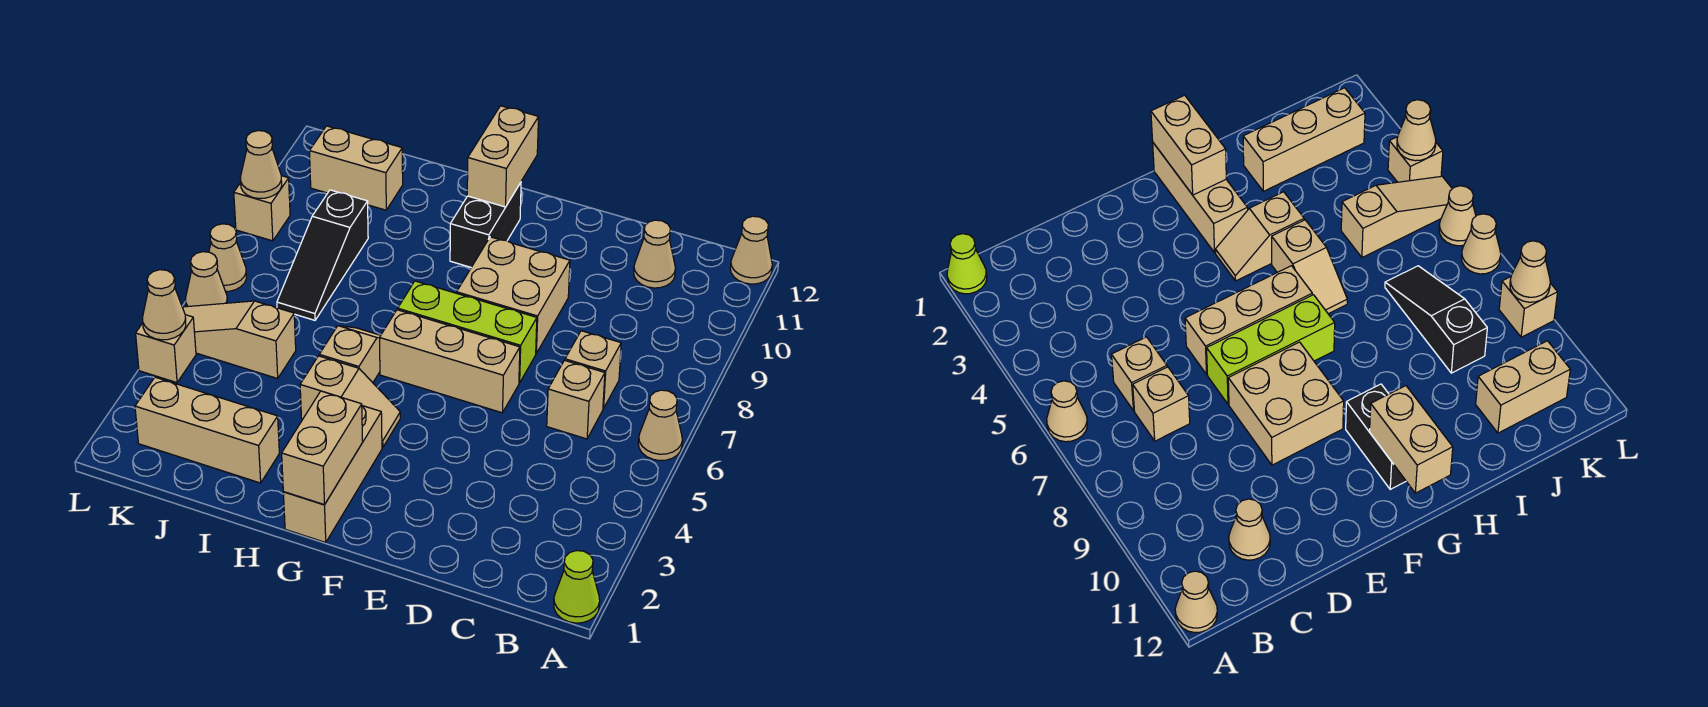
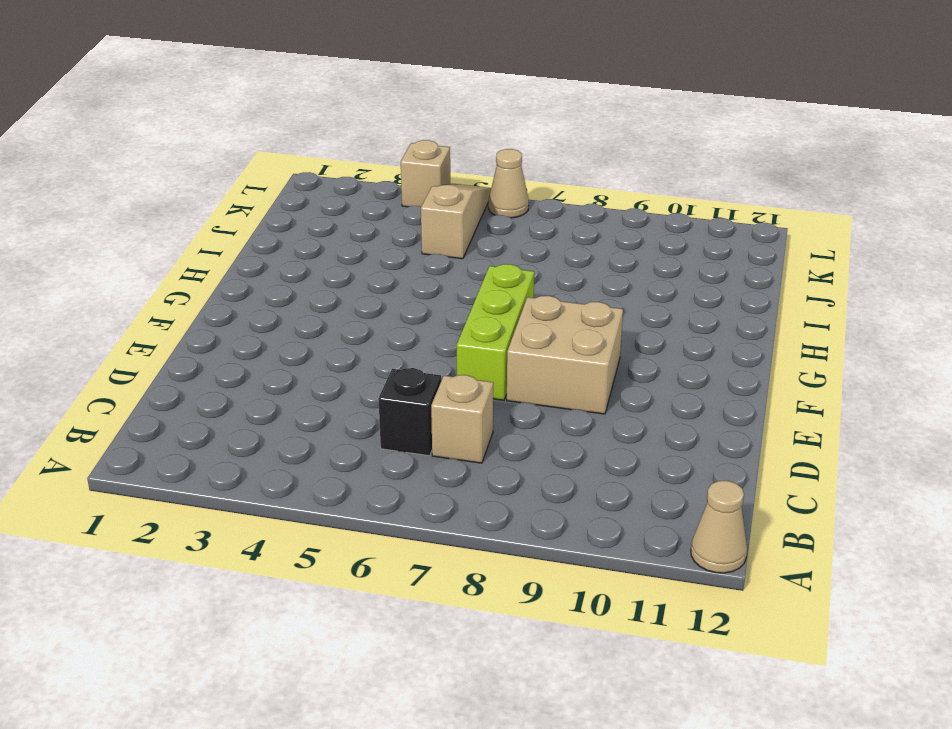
black 1x1 brick [378,368,441,456] -> tan 1x1 brick [547,360,605,439]
none -> lime 1x1 cone [554,551,600,623]
none -> tan 1x1 cone [638,390,682,461]
none -> tan 1x1 cone [634,220,675,288]

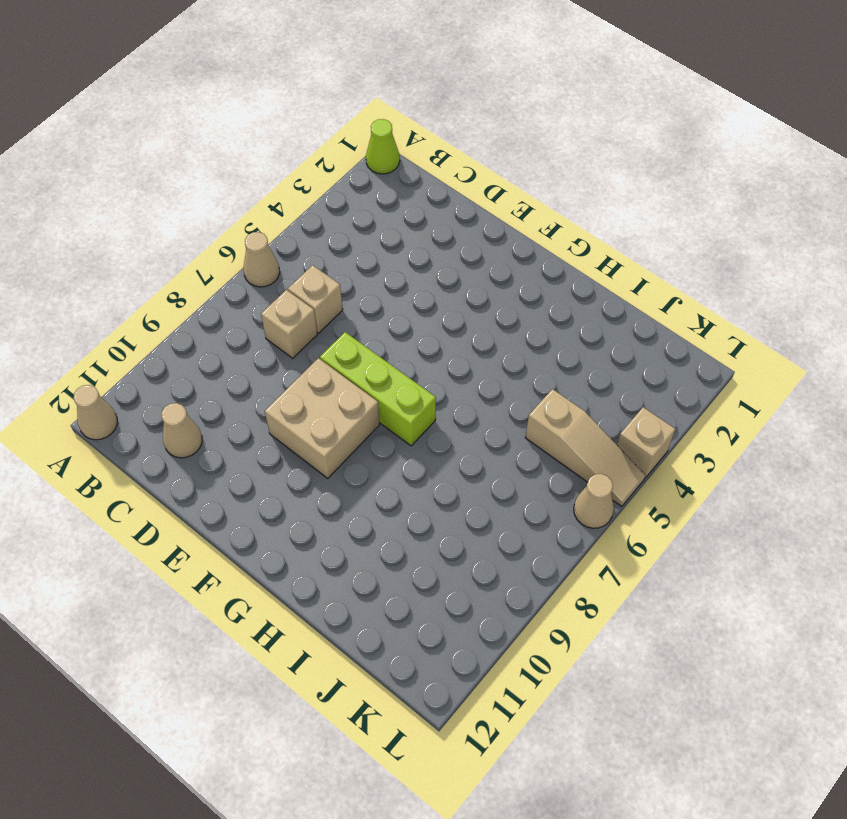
none -> tan 1x3 brick [379,310,520,413]
none -> tan 1x3 brick [283,406,382,542]
none -> tan 1x2 slope [300,356,400,448]

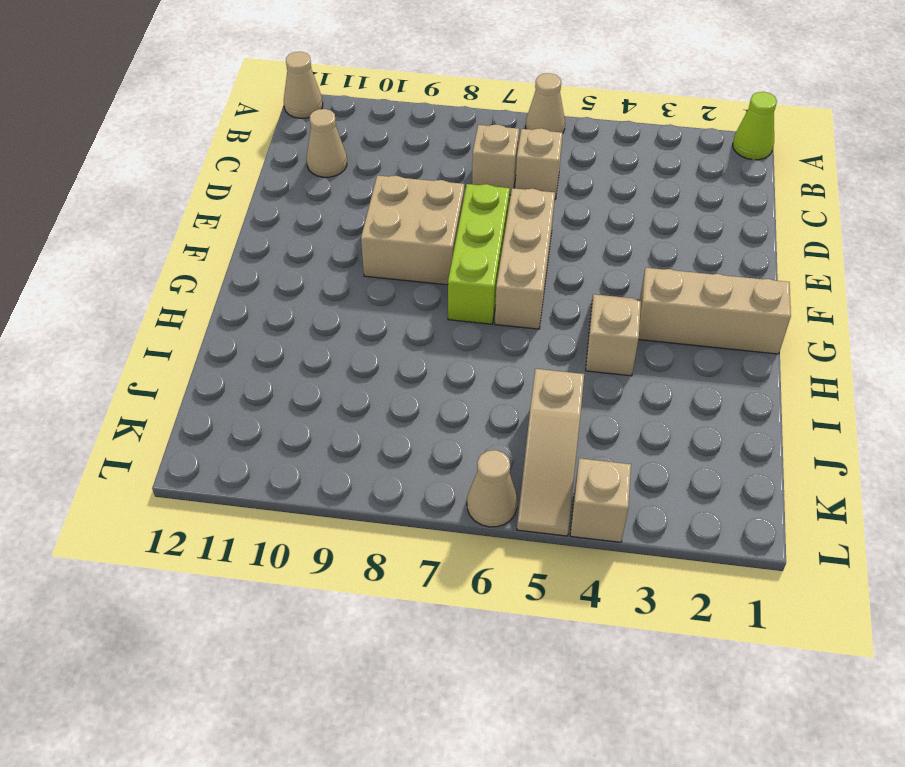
none -> black 1x2 brick [450,183,521,267]
none -> tan 1x2 slope [319,326,381,382]
none -> tan 1x3 brick [135,377,279,483]

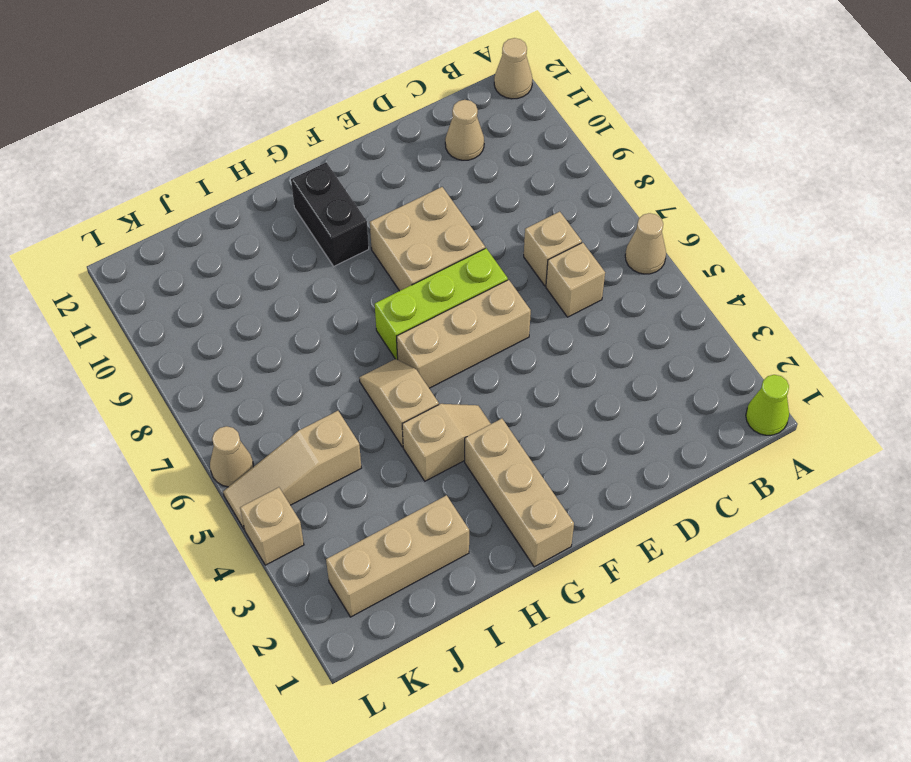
none -> black 1x3 slope [277,190,368,320]
none -> tan 1x2 brick [309,126,403,210]
none -> tan 1x1 cone [209,224,246,292]

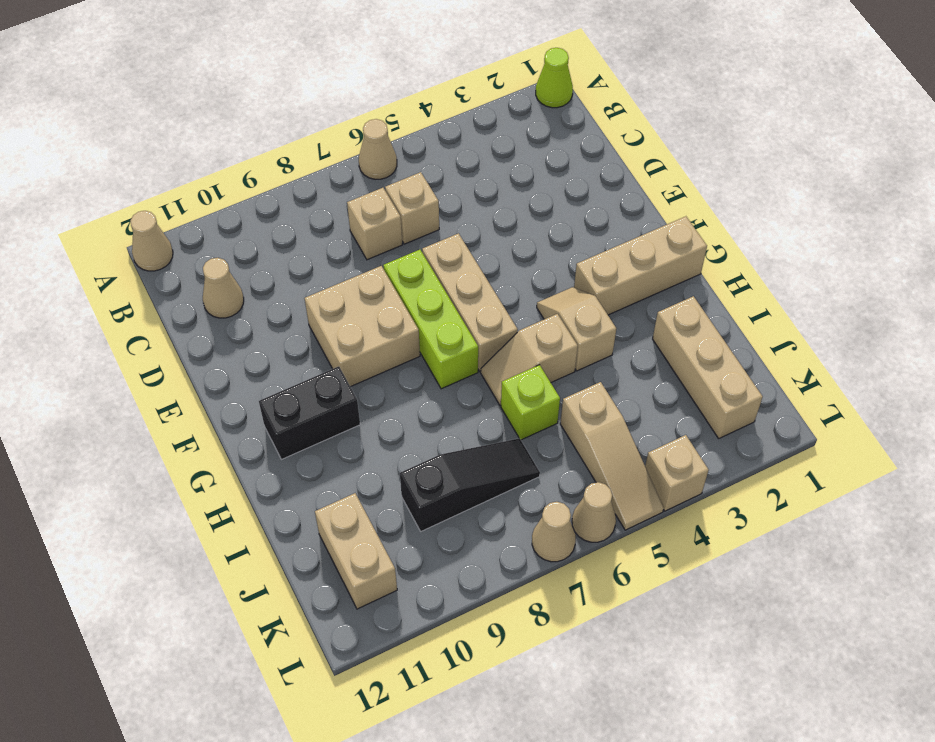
lime 1x1 brick [501,365,560,440] -> none
none -> tan 1x1 brick [234,176,290,241]
none -> tan 1x2 brick [282,391,363,505]
none -> tan 1x2 brick [467,106,539,207]

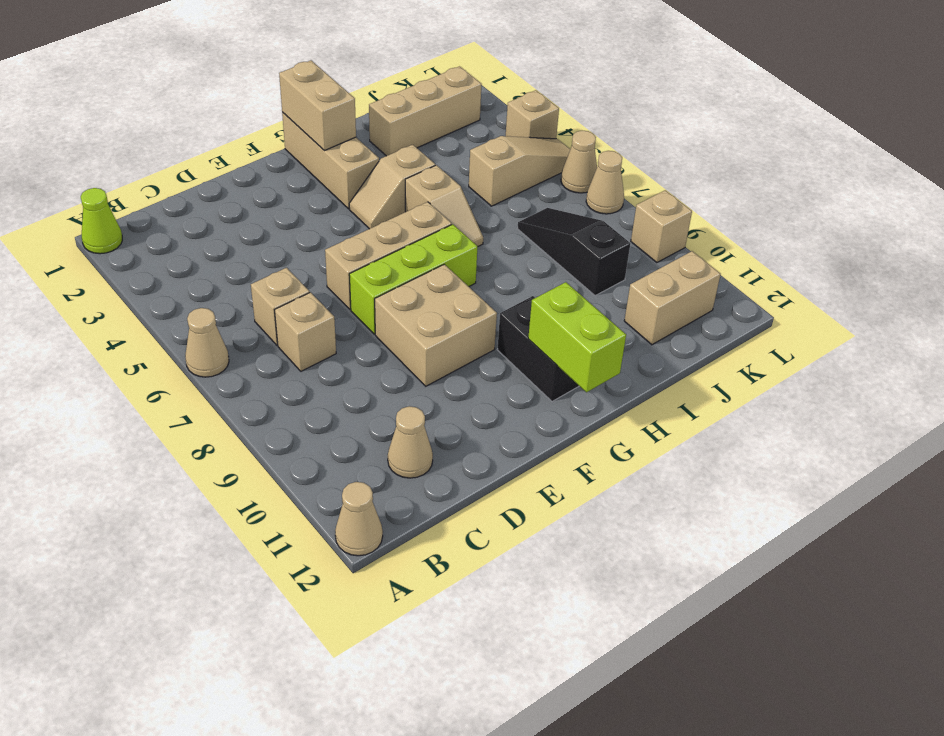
lime 1x2 brick [528,282,626,392] -> tan 1x2 brick [467,106,539,207]
none -> tan 1x1 cone [143,270,186,340]
none -> tan 1x1 cone [240,131,282,199]

